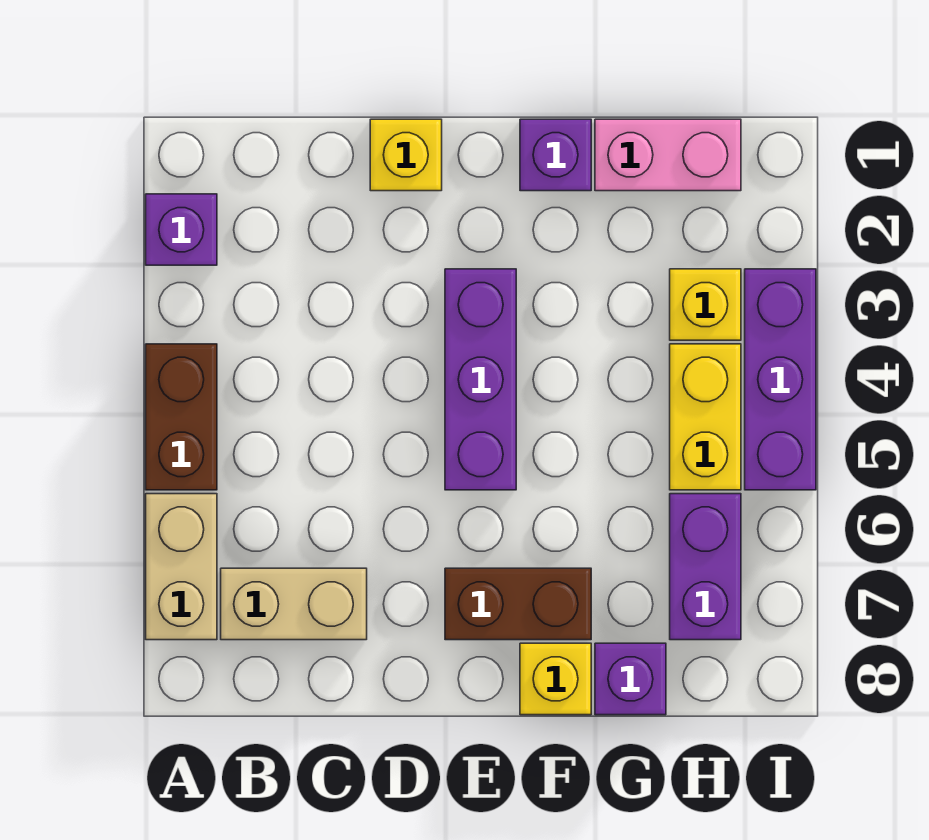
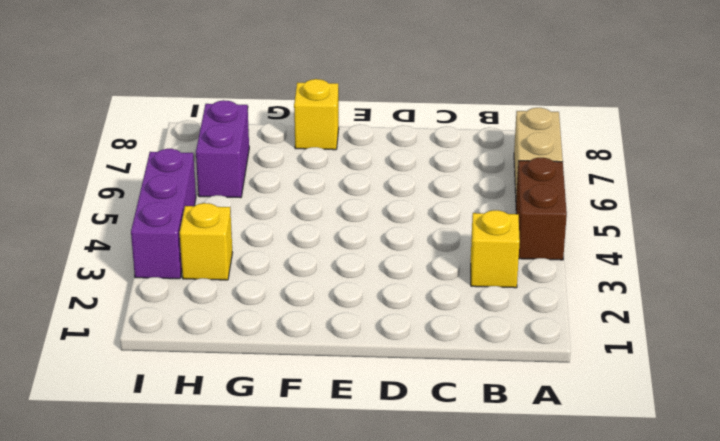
yellow 1x1 brick [471,210,520,288] -> yellow 1x1 brick moved to [370,119,442,191]
none -> purple 1x1 brick [146,194,217,265]
none -> tan 1x2 brick [221,568,367,640]
none -> purple 1x3 brick [445,269,516,490]

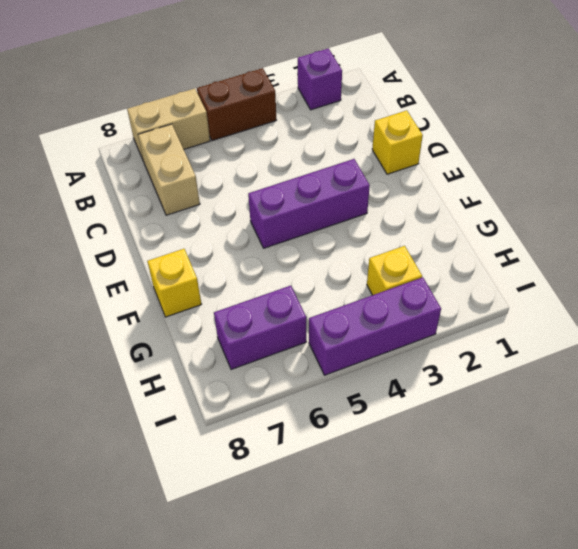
none -> brown 1x2 brick [445,568,591,640]
none -> purple 1x1 brick [520,119,591,191]
none -> pink 1x2 brick [595,119,741,191]

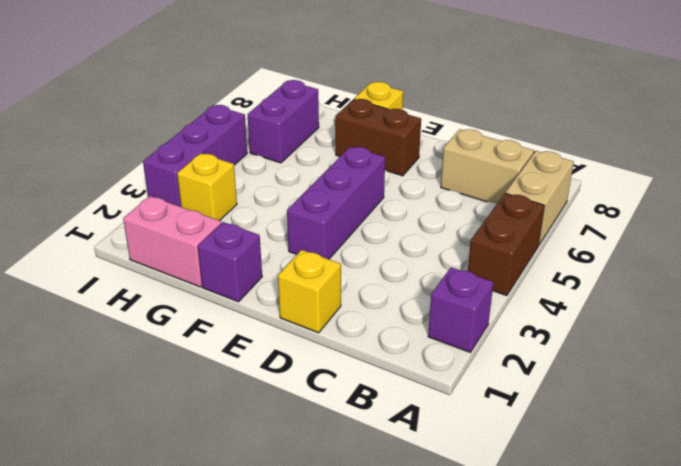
none -> purple 1x1 brick [595,643,666,715]
none -> yellow 1x2 brick [670,344,741,490]

